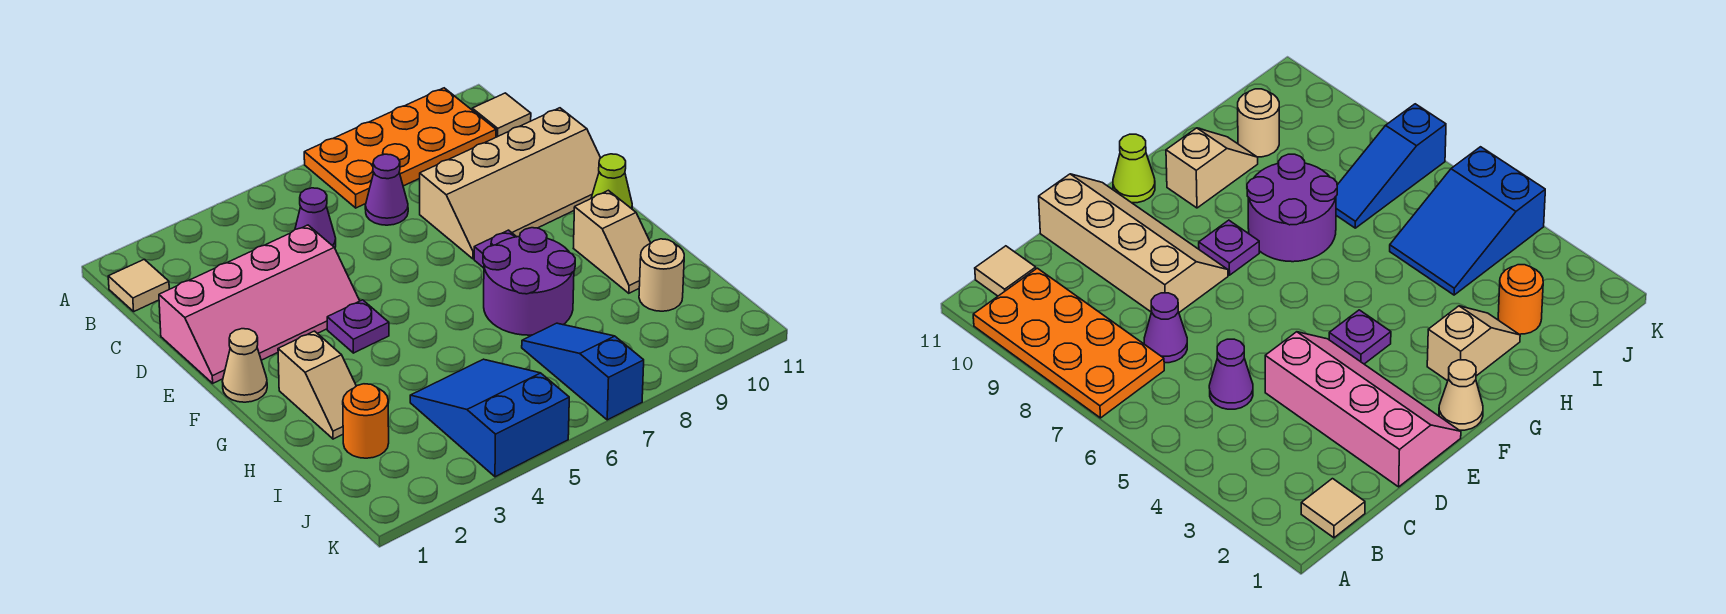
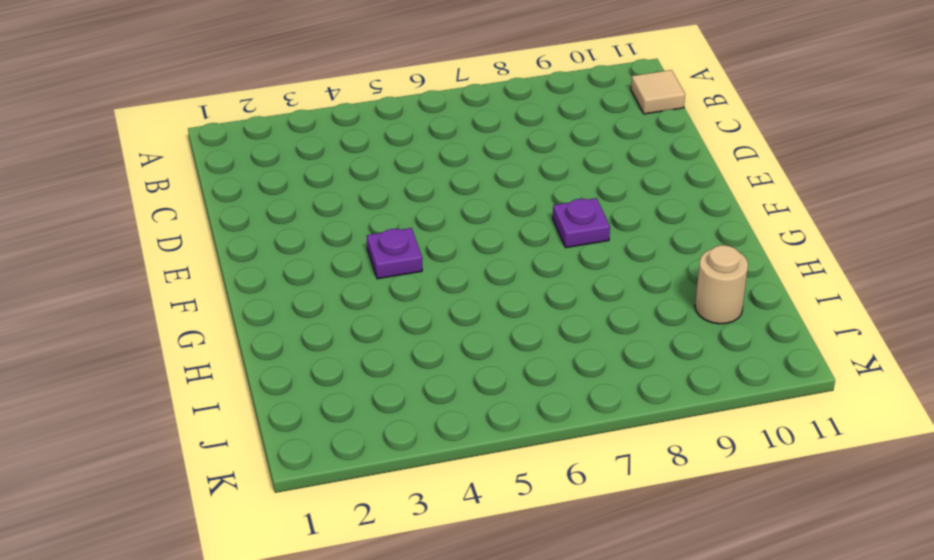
none -> orange 2x4 plate [304,88,496,208]
none -> tan 1x1 tile [108,259,169,311]
none -> purple 1x1 cone [295,188,336,248]

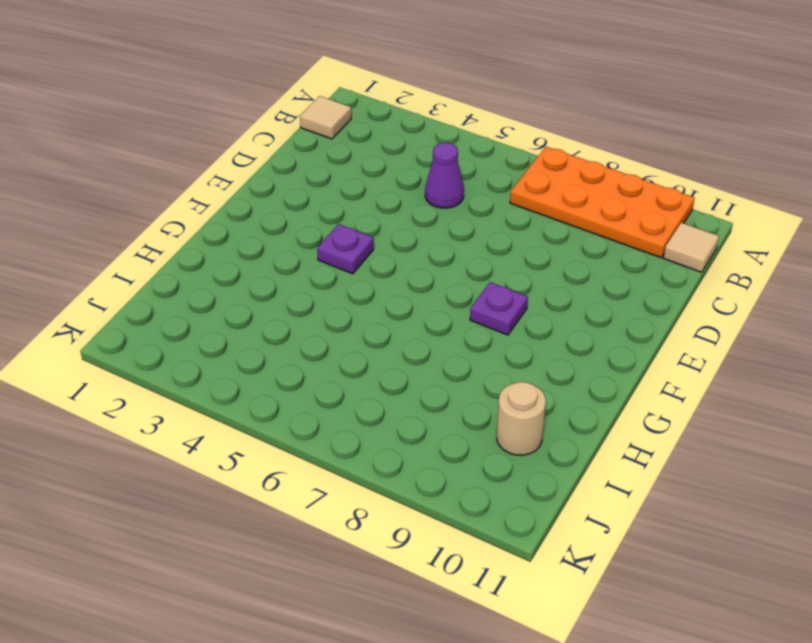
none -> purple 1x1 cone [365,154,408,225]
none -> pink 2x4 slope [159,225,360,383]
none -> tan 2x4 slope [420,108,600,259]

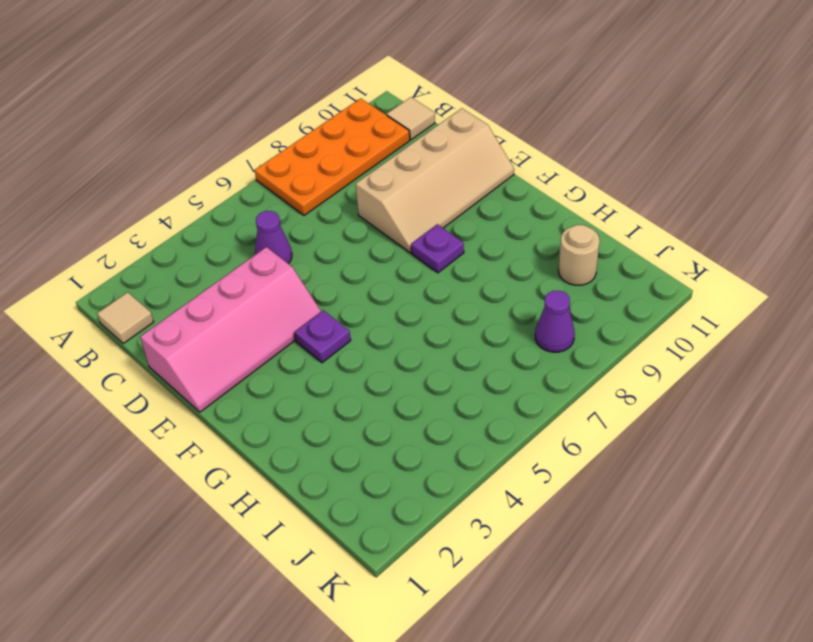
purple 1x1 cone [535,291,575,352] -> purple 1x1 cone moved to [365,154,408,225]
none -> tan 1x1 cone [222,329,267,402]
none -> lime 1x1 cone [591,154,632,209]
none -> tan 1x2 slope [278,331,356,439]

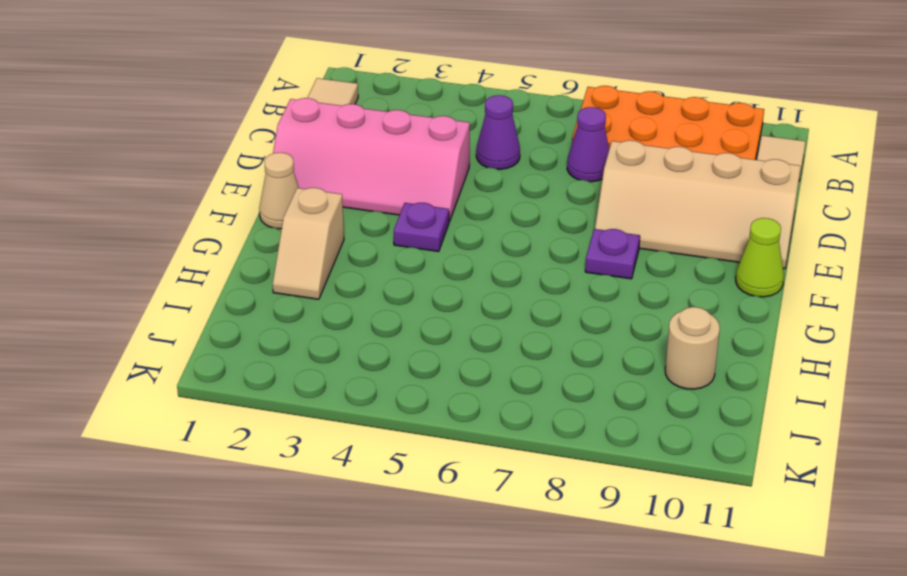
none -> purple 2x2 round brick [483,228,575,335]
none -> tan 1x2 slope [573,190,651,293]
none -> orange 1x1 round brick [343,384,389,458]

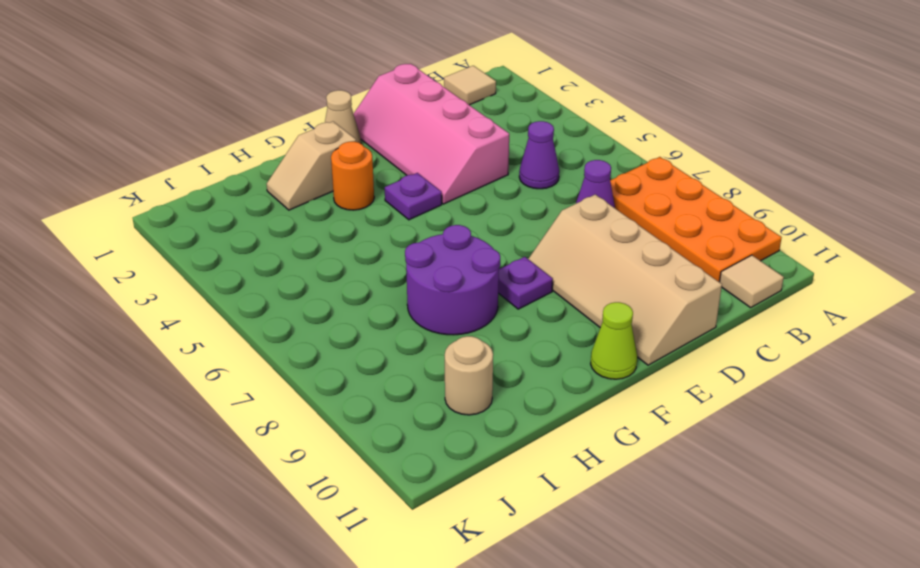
orange 1x1 round brick [331,142,374,210] -> orange 1x1 round brick moved to [343,384,389,458]
none -> tan 1x2 slope [573,190,651,293]
none -> blue 2x3 slope [410,359,569,477]
none -> blue 1x3 slope [522,323,644,420]

